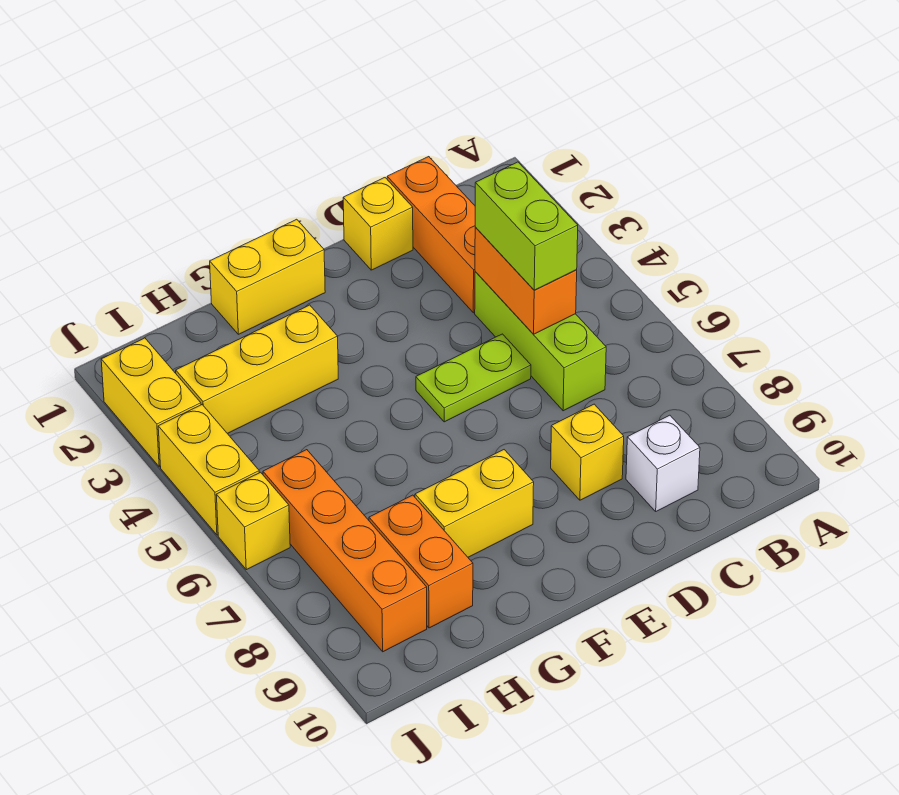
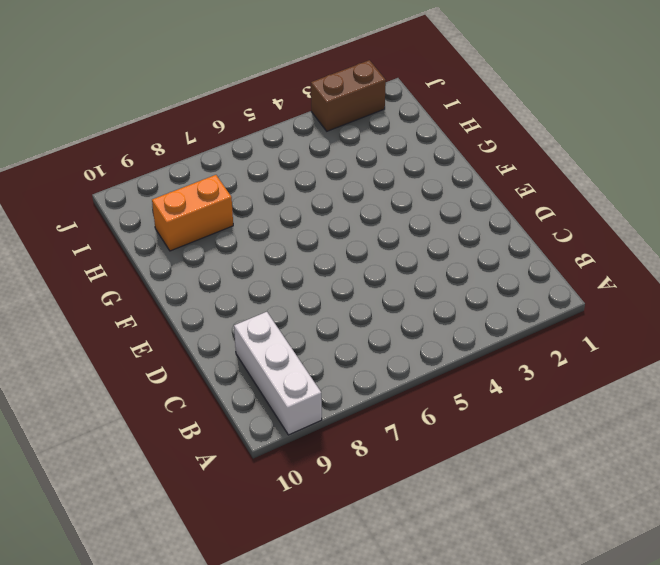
white 1x3 brick [234,312,322,435] -> white 1x1 brick [626,415,700,511]
brown 1x2 brick [311,60,386,131] -> yellow 1x2 brick [101,338,201,467]
none -> orange 1x3 brick [387,157,475,313]
none -> lime 1x3 brick [475,272,606,411]
none -> yellow 1x1 brick [343,178,413,270]

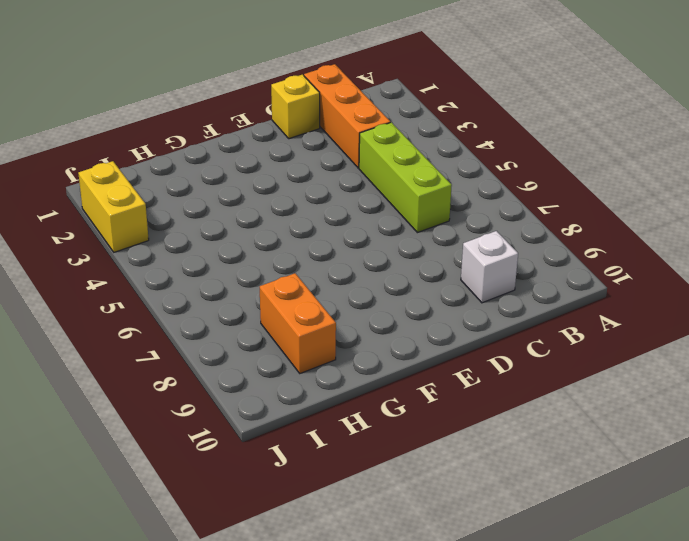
none -> lime 1x2 plate [416,334,531,422]
none -> yellow 1x1 brick [551,404,624,500]
none -> yellow 1x2 brick [210,219,325,334]

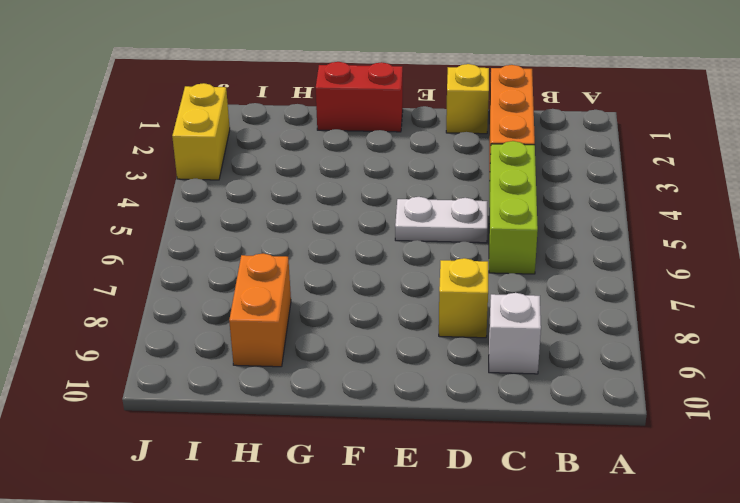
white 1x2 plate [395,197,487,243] -> lime 1x2 plate [416,334,531,422]
red 1x2 brick [316,62,403,132] -> yellow 1x2 brick [210,219,325,334]
none -> yellow 1x2 brick [415,450,534,557]
none -> yellow 1x3 brick [176,305,338,434]
none -> orange 1x4 brick [263,450,427,652]

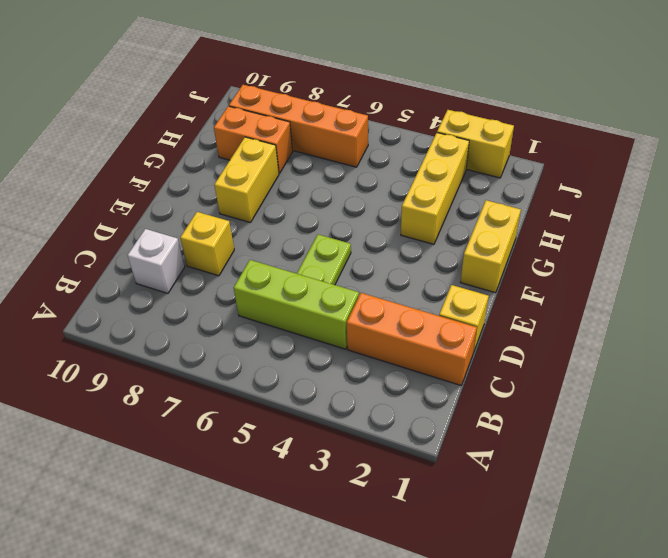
none -> yellow 1x2 brick [158,405,259,535]
none -> yellow 1x1 brick [216,472,290,570]
none -> orange 1x2 brick [475,227,577,334]

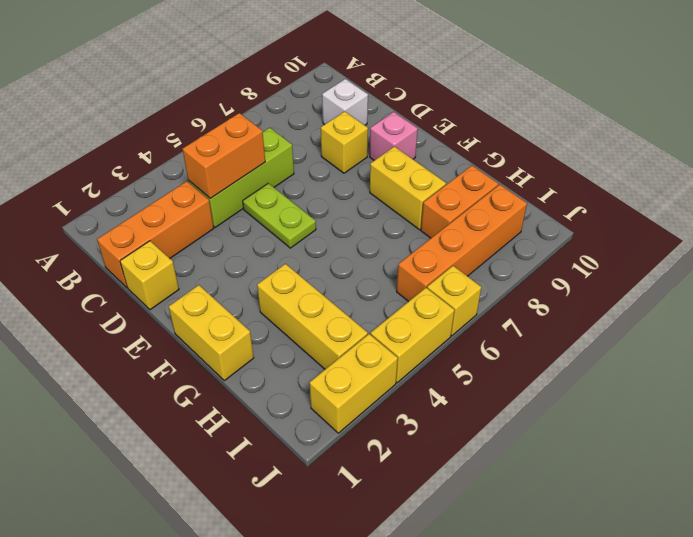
pink 1x1 brick [370,112,418,160] -> none
none -> lime 1x2 brick [475,162,578,290]

